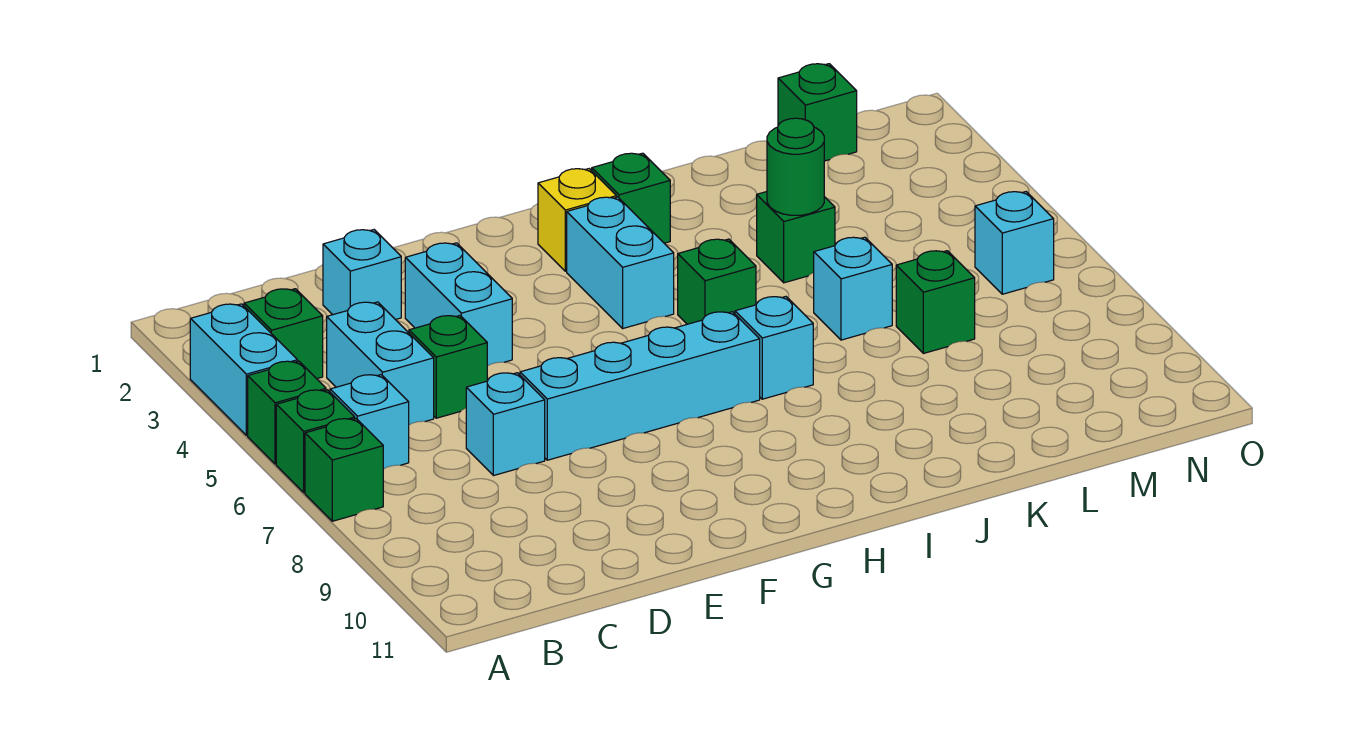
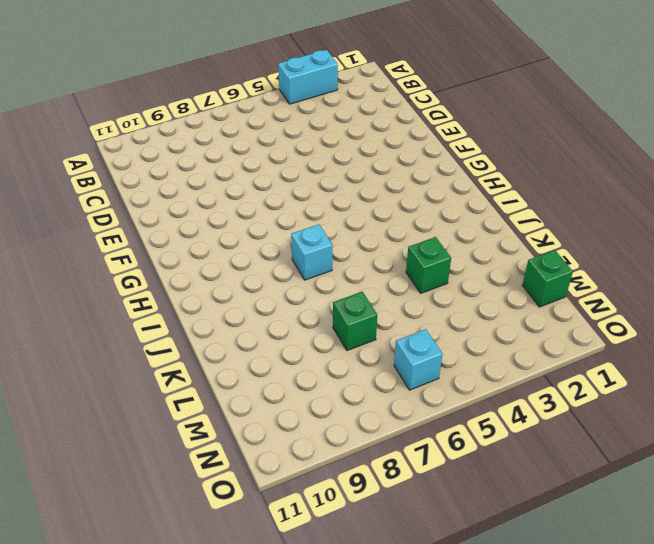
none -> green 1x1 brick [248,361,326,464]
none -> green 1x1 brick [276,390,355,493]
none -> green 1x1 brick [305,419,383,521]

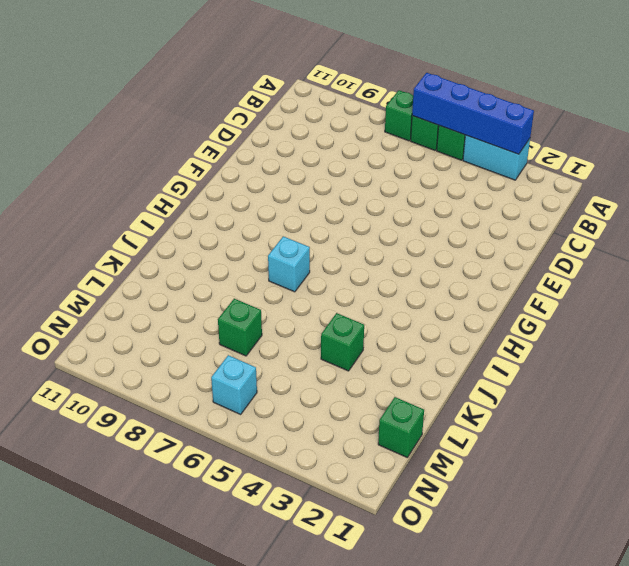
blue 1x4 brick [412,73,534,154] -> none
none -> green 1x1 brick [244,289,323,379]
none -> cyan 1x1 brick [330,375,409,469]
none -> cyan 1x2 brick [327,302,434,425]

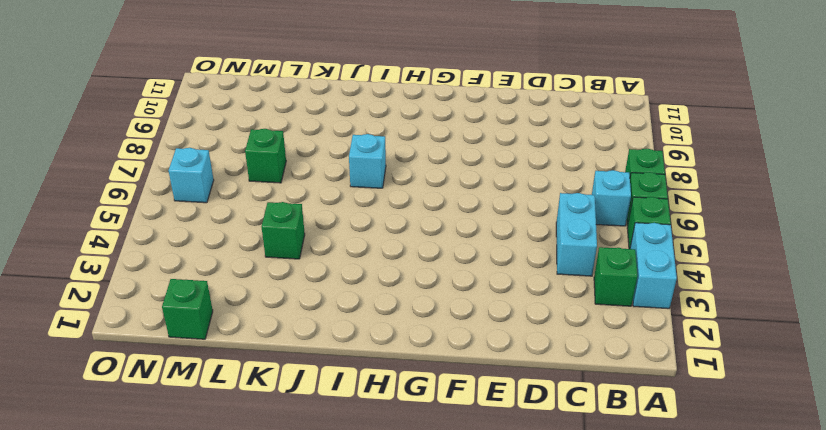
none -> cyan 1x1 brick [323,230,401,320]
none -> green 1x1 brick [409,316,487,418]
none -> cyan 1x1 brick [466,373,545,476]

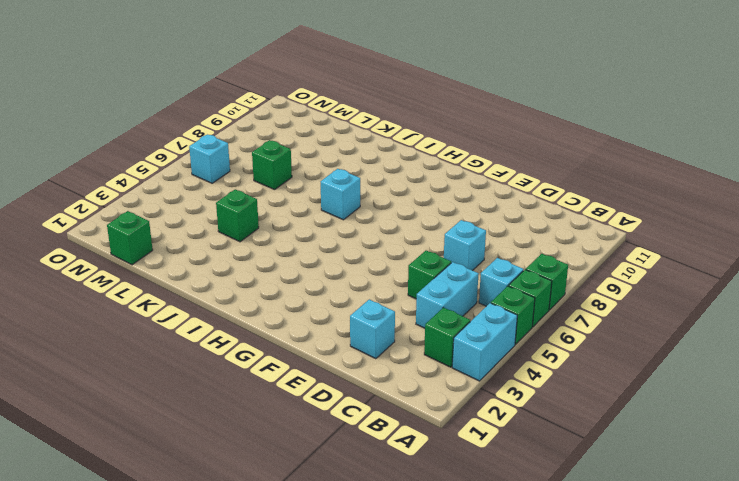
none -> cyan 1x2 brick [405,243,512,366]
none -> cyan 1x4 brick [520,312,760,460]
none -> yellow 1x1 brick [538,169,616,271]

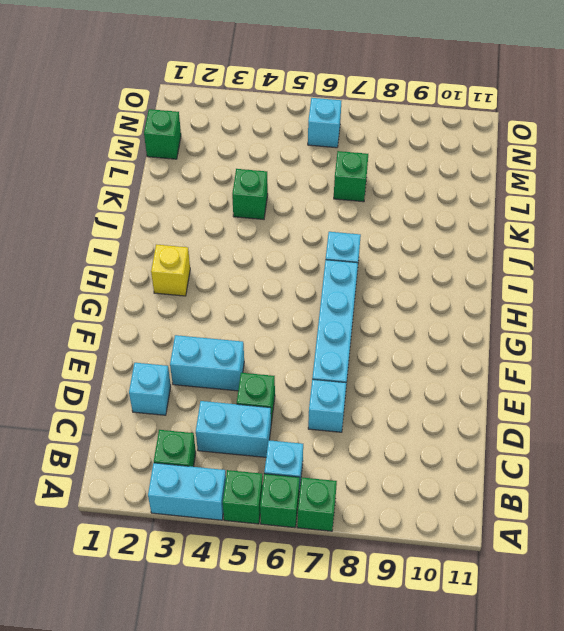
none -> cyan 1x2 brick [567,197,674,328]
none -> green 1x1 brick [592,153,670,243]
none -> green 1x1 brick [678,239,756,324]

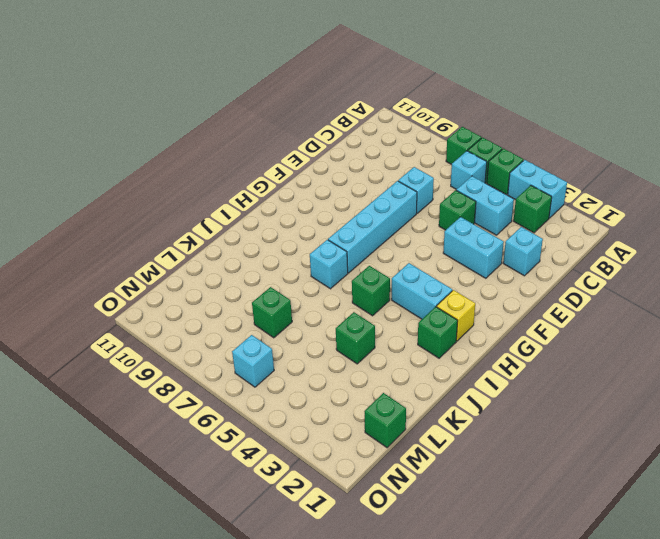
none -> cyan 1x1 brick [814,237,892,340]
none -> green 1x1 round brick [767,118,824,215]

